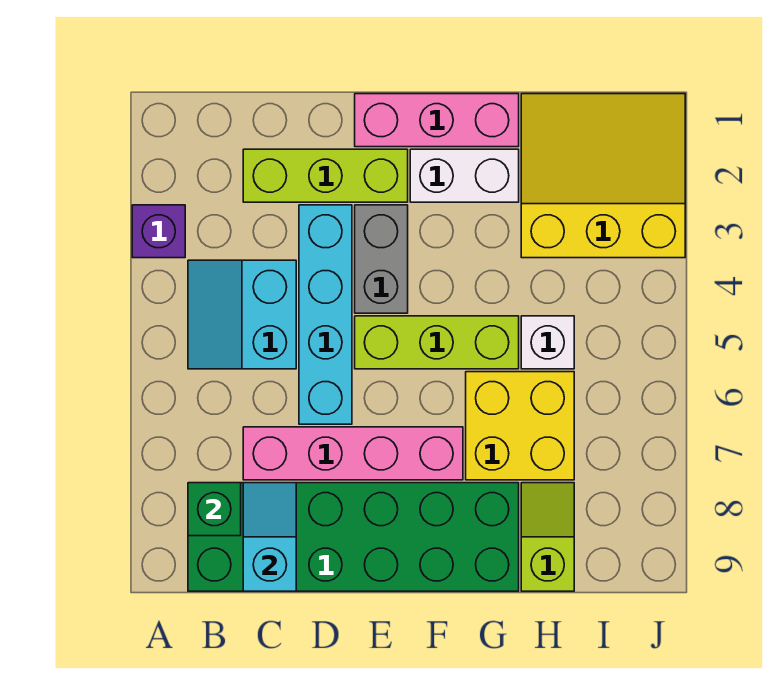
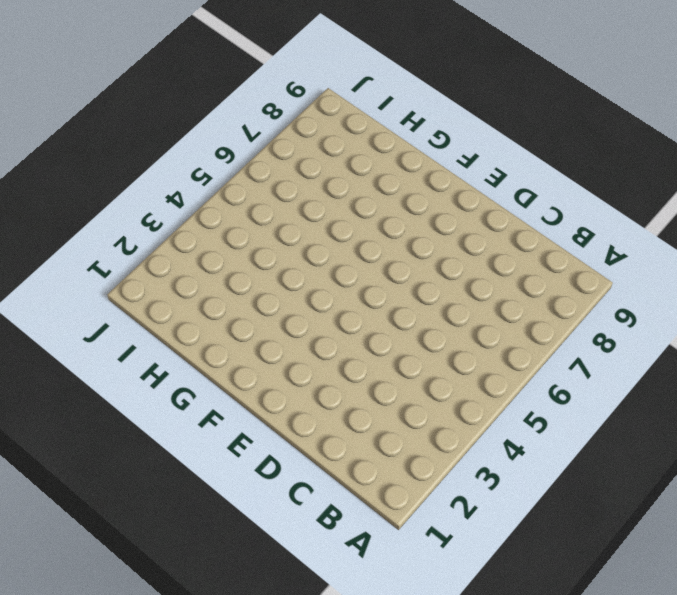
none -> purple 1x1 brick [132,205,185,258]
none -> cyan 2x2 slope [188,260,296,369]
none -> green 2x6 brick [188,483,519,591]

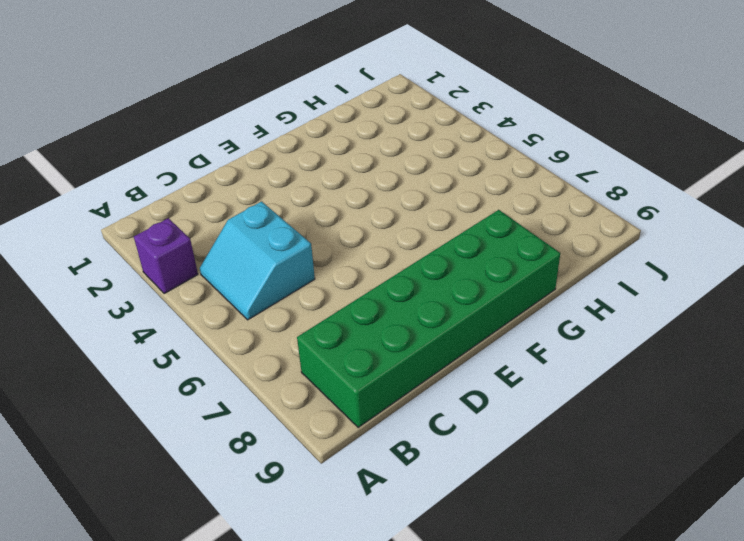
none -> lime 1x3 brick [243,149,408,202]
none -> pink 1x4 brick [243,427,463,480]
none -> cyan 1x4 brick [299,205,352,424]

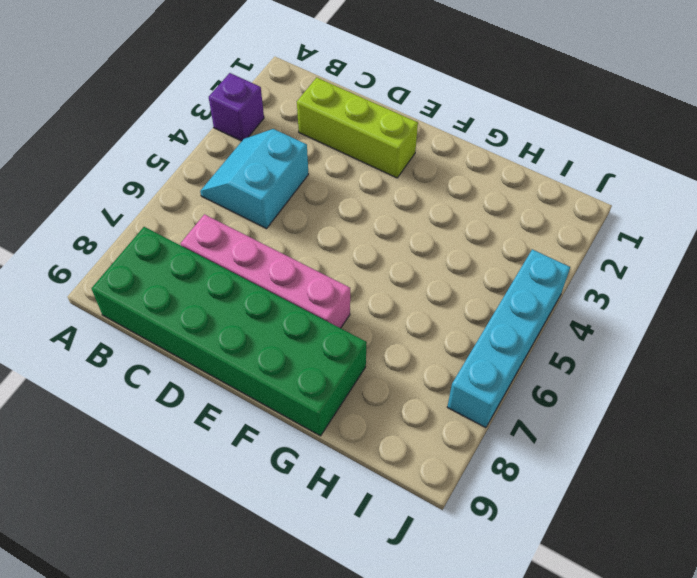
cyan 1x4 brick [447,249,570,428] -> cyan 1x4 brick moved to [299,205,352,424]
none -> pink 1x3 brick [355,94,519,147]
none -> grey 1x2 brick [355,205,408,313]
none -> lime 1x3 brick [355,316,519,369]

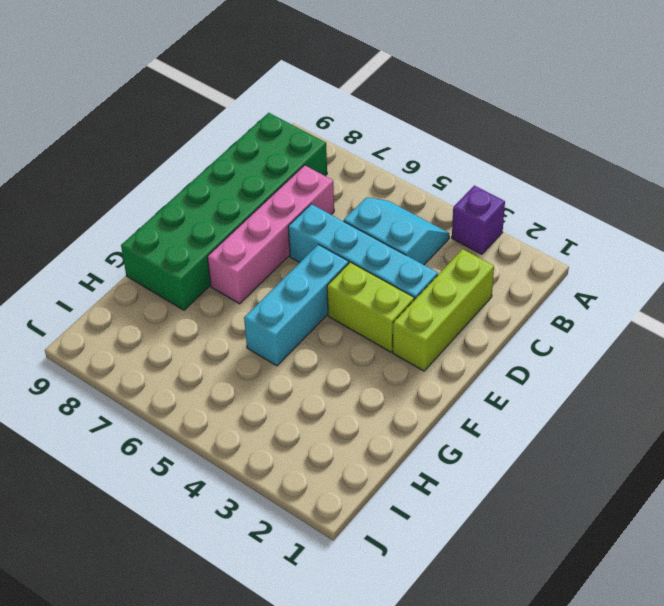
lime 1x2 brick [327,262,414,352] -> grey 1x2 brick [355,205,408,313]
cyan 1x3 brick [244,245,349,366] -> lime 1x3 brick [355,316,519,369]
none -> pink 1x3 brick [355,94,519,147]
none -> white 1x2 brick [410,149,519,202]
none -> yellow 2x2 brick [466,372,574,480]

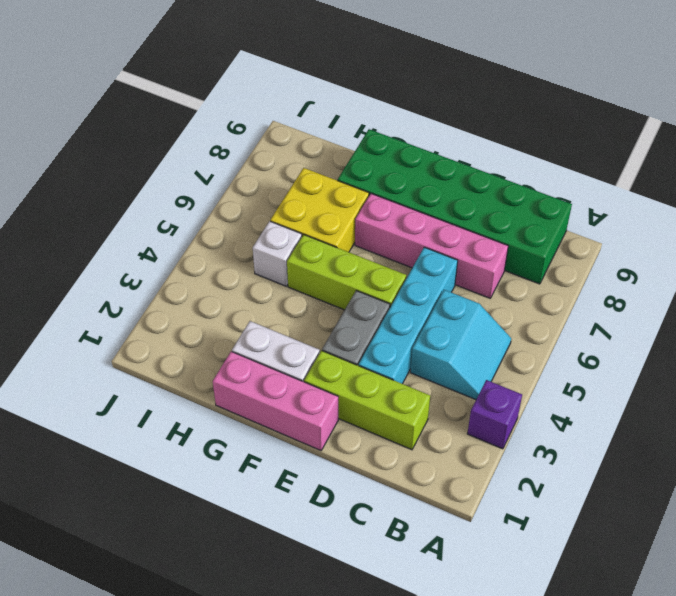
none -> yellow 3x3 slope [521,94,685,258]
none -> lime 1x2 slope [521,483,574,591]
none -> green 1x1 brick [188,483,241,536]

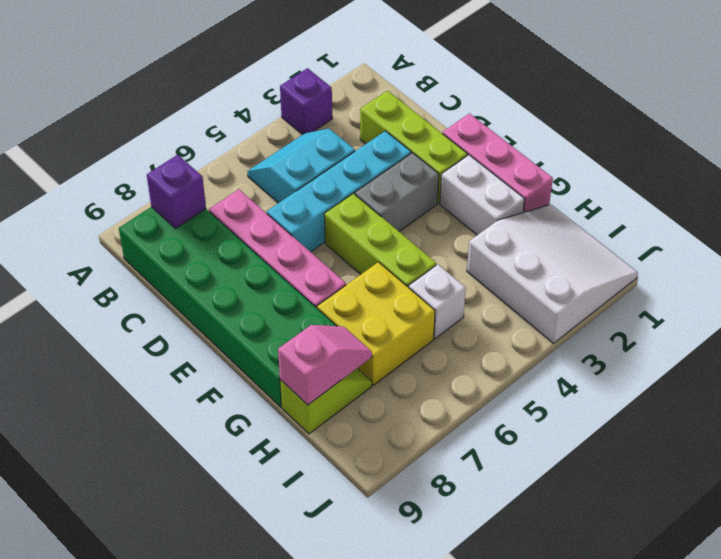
purple 1x1 brick [147,155,206,228] -> green 1x1 brick [188,483,241,536]
white 3x3 slope [467,204,638,343] -> yellow 3x3 slope [521,94,685,258]
pink 1x2 slope [278,325,372,405] -> none
none -> cyan 1x2 slope [243,483,296,591]

